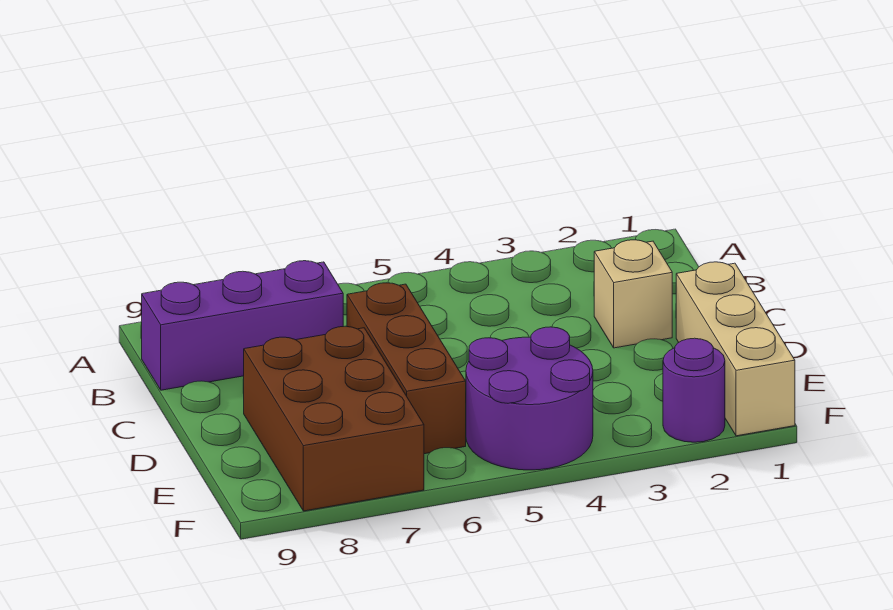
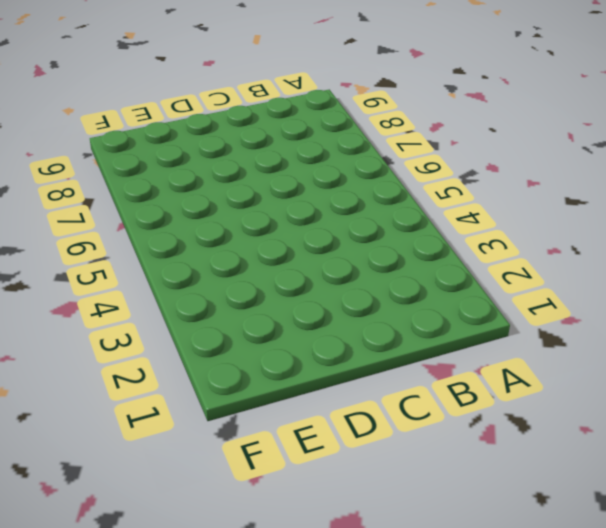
none -> purple 1x3 brick [142,261,343,390]
none -> tan 1x1 brick [594,240,672,348]

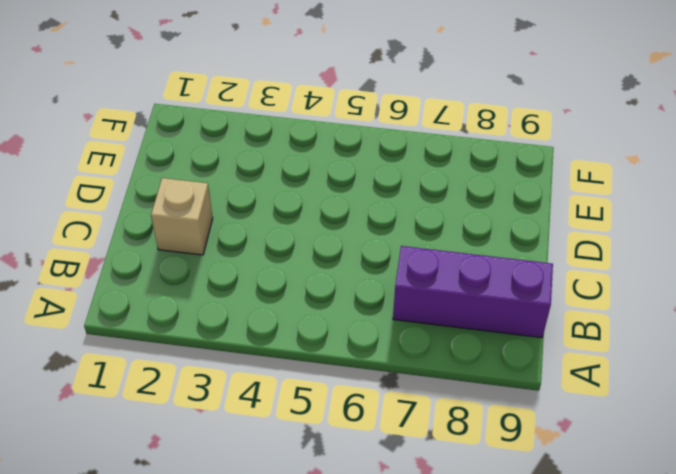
none -> brown 1x3 brick [347,283,466,454]
none -> tan 1x3 brick [676,262,795,436]

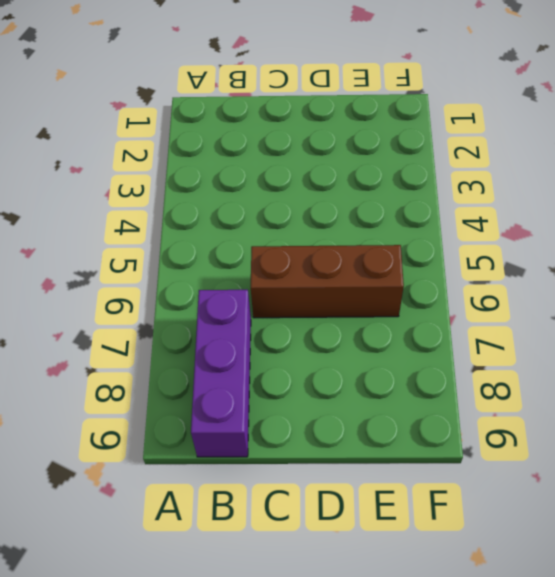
none -> tan 1x1 brick [594,240,672,348]
none -> tan 1x3 brick [676,262,795,436]

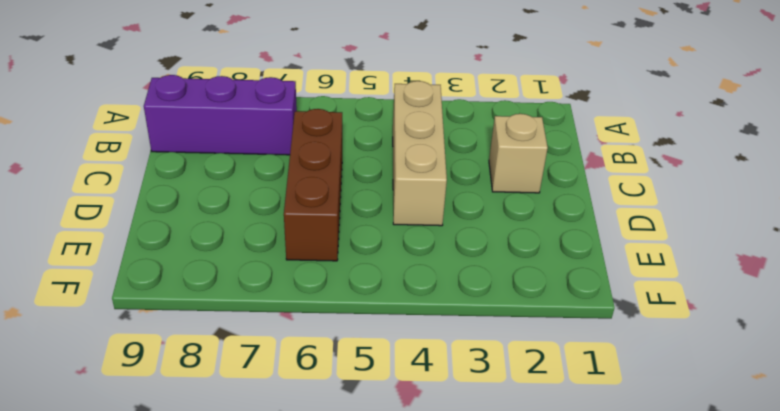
tan 1x3 brick [393,81,447,226] -> tan 1x3 brick moved to [676,262,795,436]
none -> brown 2x3 brick [243,326,424,511]
none -> purple 2x2 round brick [466,327,593,470]

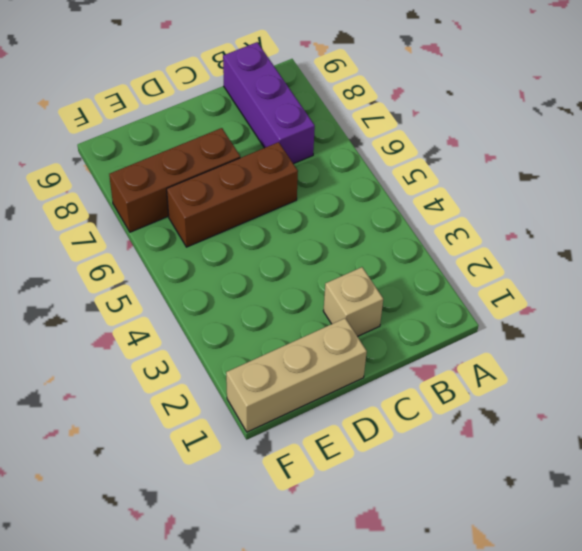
brown 1x3 brick [109,128,240,232] -> brown 2x3 brick [243,326,424,511]
none -> purple 2x2 round brick [466,327,593,470]
none -> purple 1x1 round brick [663,338,725,442]

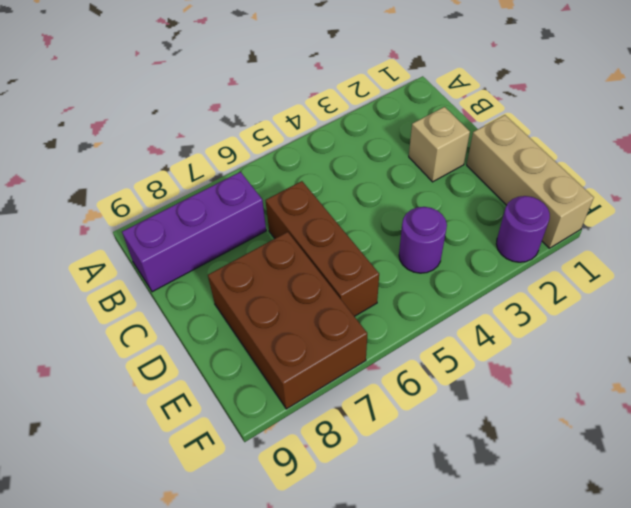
purple 1x1 round brick [399,207,447,273] -> purple 2x2 round brick [466,327,593,470]

